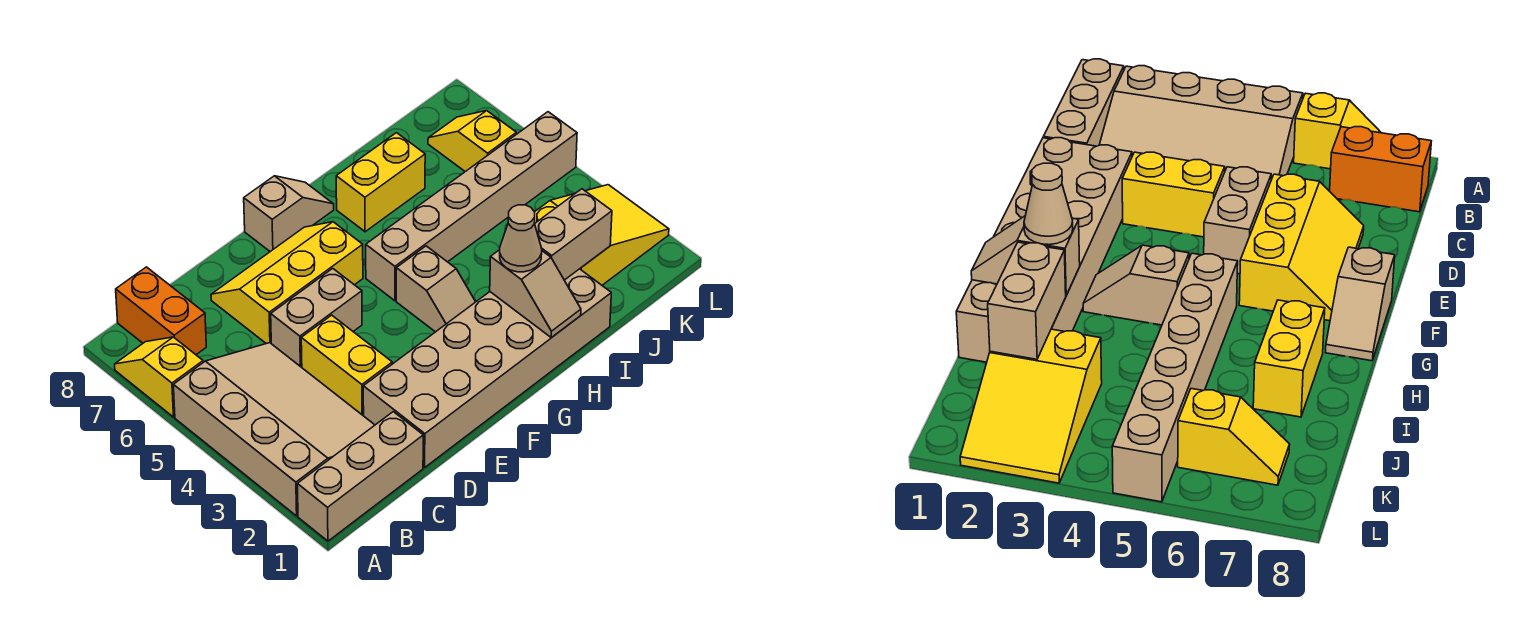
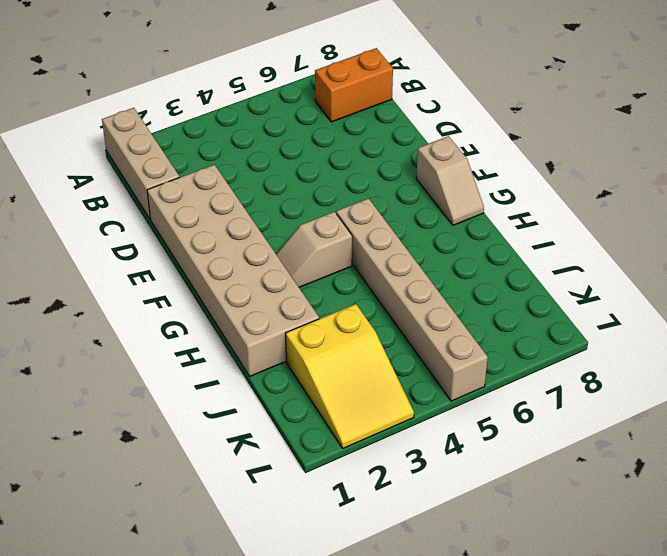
none -> tan 3x4 slope [173,343,375,516]
none -> yellow 1x2 slope [115,337,203,417]
none -> yellow 1x2 brick [301,315,392,416]

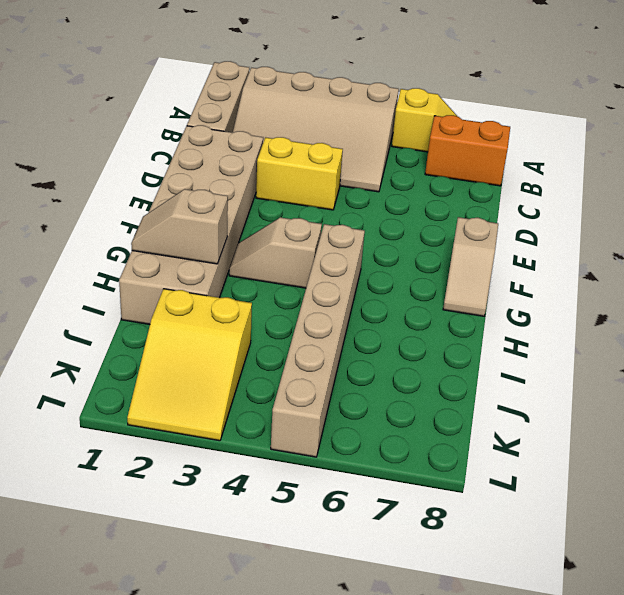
none -> tan 1x2 brick [271,268,362,367]
none -> yellow 2x3 slope [211,222,363,344]
none -> yellow 1x2 brick [336,133,425,232]

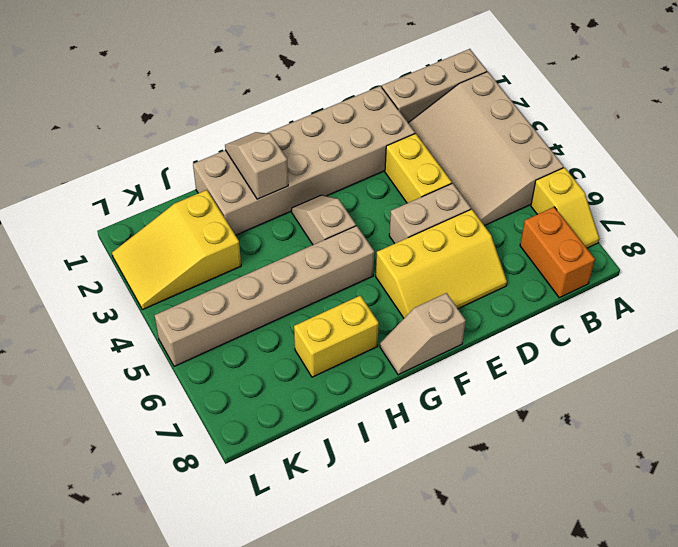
none -> yellow 1x2 slope [428,111,516,172]
none -> tan 1x2 brick [535,189,612,280]
none -> tan 1x1 cone [500,205,542,272]

